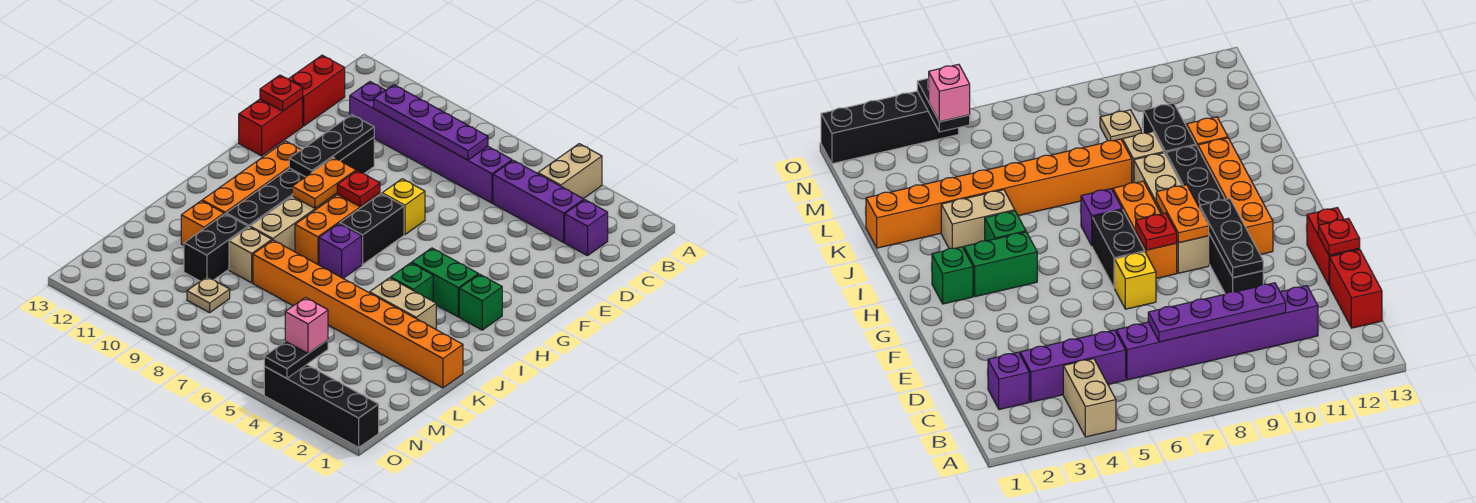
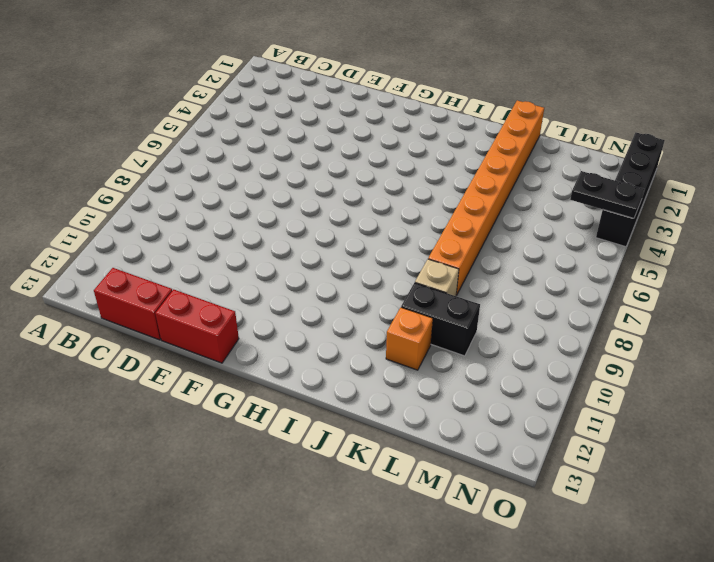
none -> tan 1x2 brick [538,144,602,199]
none -> purple 1x1 brick [565,200,608,256]
none -> purple 1x3 brick [493,160,584,242]
none -> purple 1x6 brick [350,82,512,203]

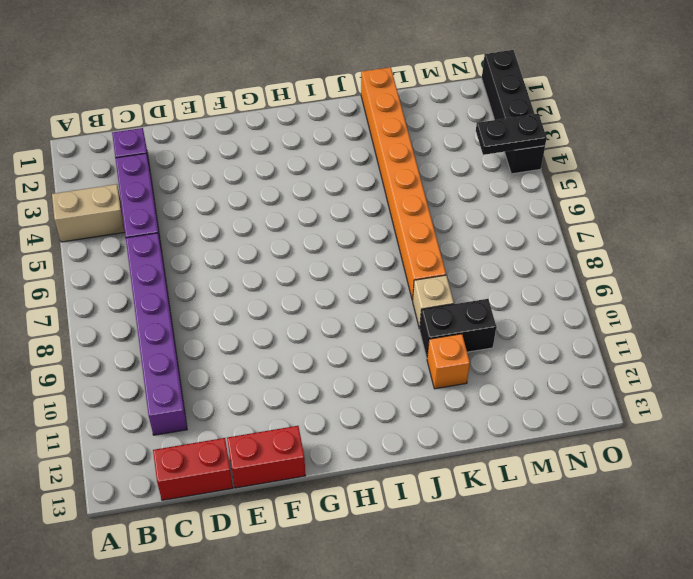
none -> black 1x6 brick [226,137,374,227]
none -> yellow 1x1 brick [382,179,425,235]
none -> black 1x2 brick [340,194,404,264]
none -> orange 1x3 brick [295,193,380,265]

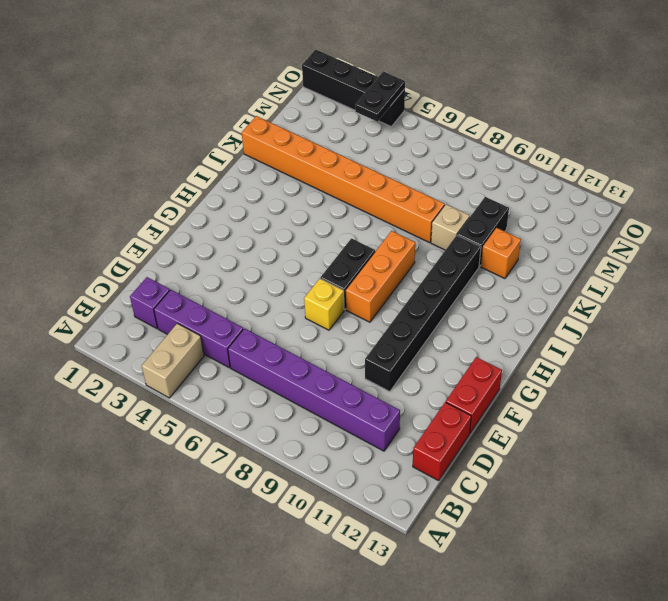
none -> tan 1x4 brick [250,193,337,252]
none -> orange 1x4 brick [202,141,301,214]
none -> green 1x1 brick [459,274,502,330]
none -> green 1x2 brick [412,248,478,317]

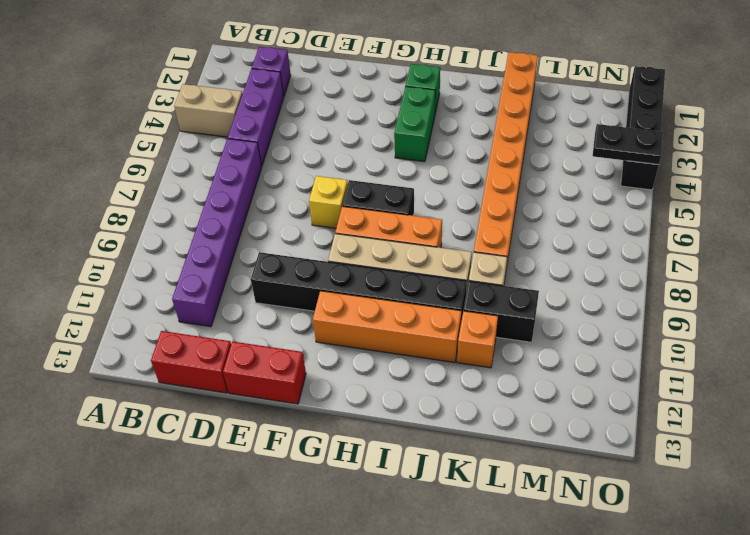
none -> green 1x1 brick [391,263,433,301]
none -> purple 1x1 brick [319,224,362,278]
none -> tan 1x2 brick [370,278,436,329]
none -> tan 1x1 plate [187,277,230,313]

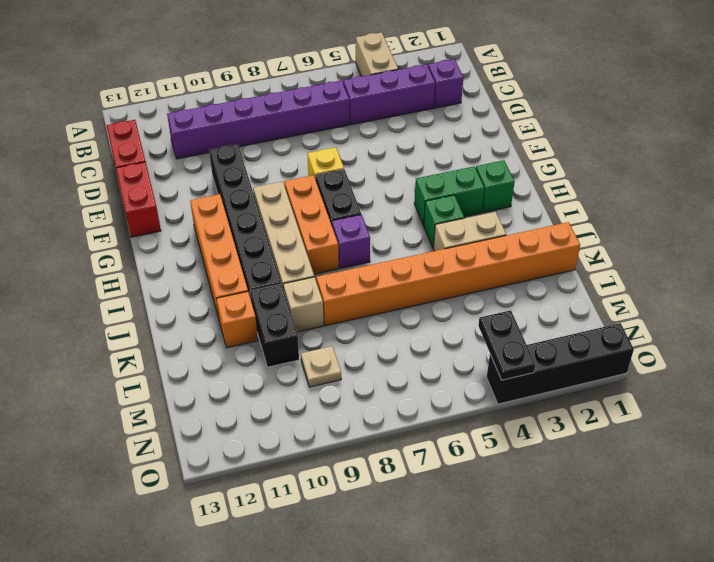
none -> purple 1x4 plate [374,85,488,160]
none -> black 1x3 plate [289,114,374,177]
none -> red 1x1 plate [260,75,303,111]
none -> red 1x1 plate [337,171,380,207]

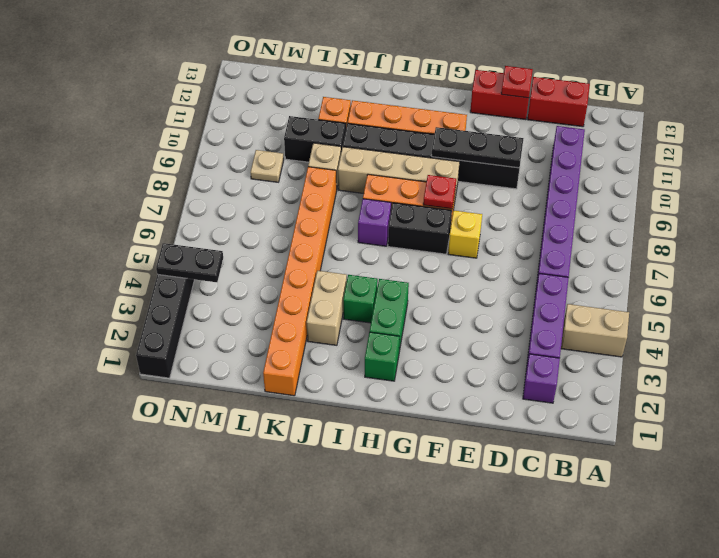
none -> purple 1x4 plate [374,85,488,160]
none -> orange 1x2 plate [292,157,356,208]
none -> pink 1x1 brick [285,298,328,353]

